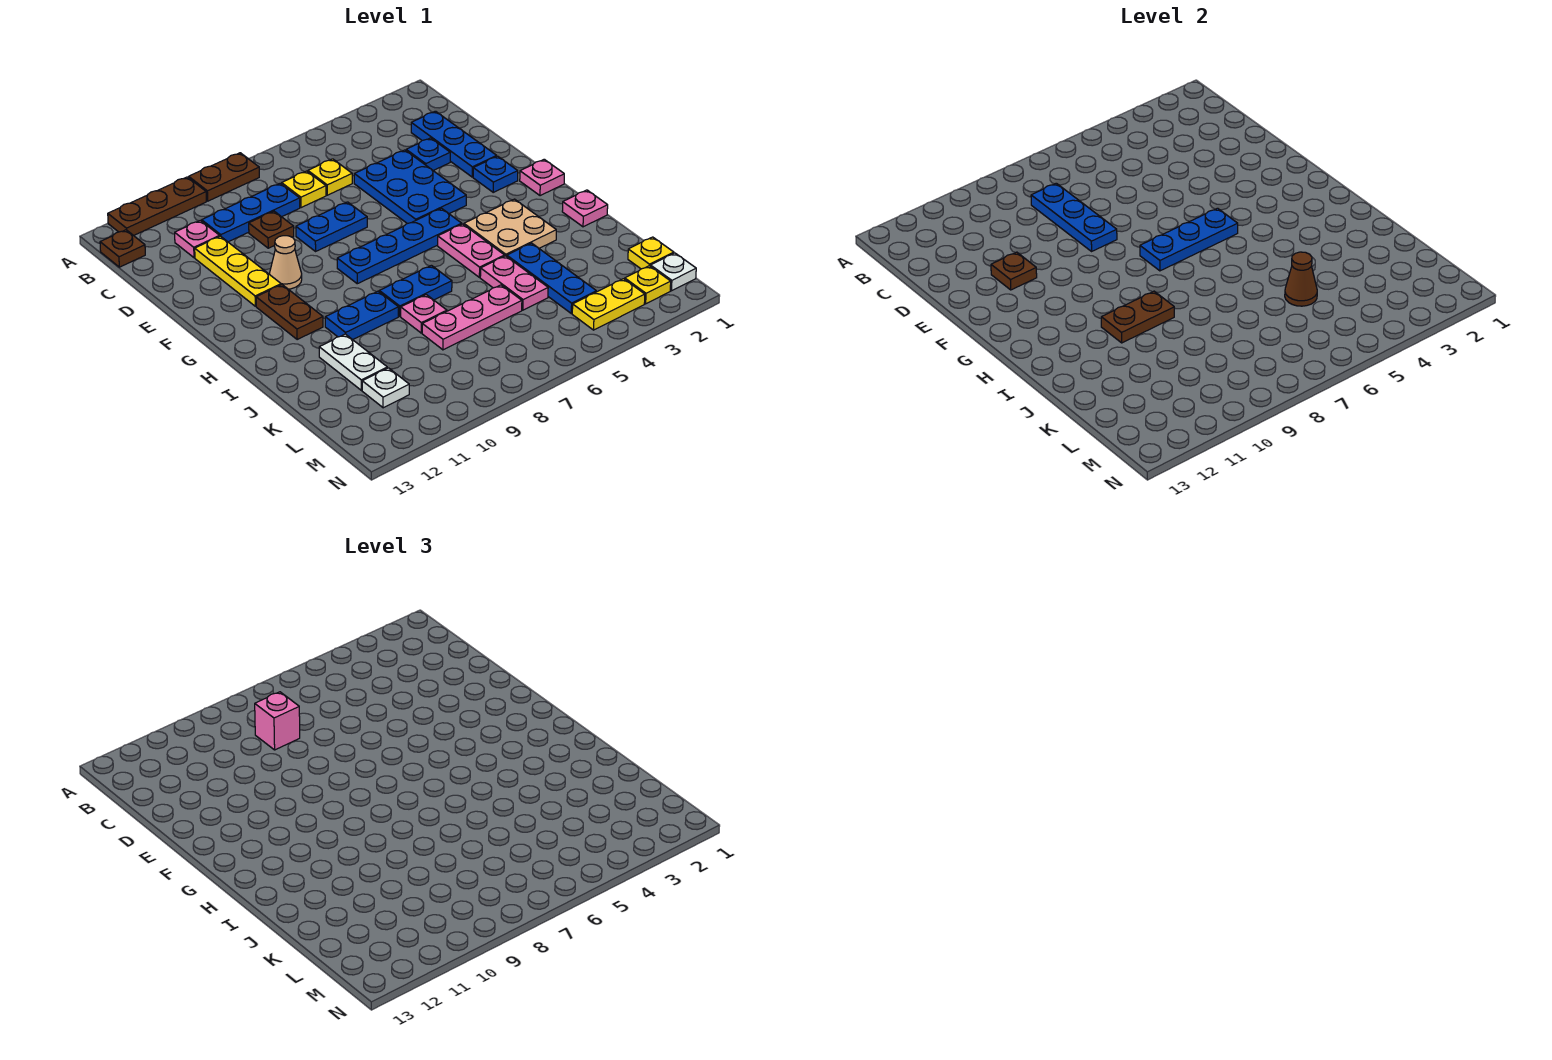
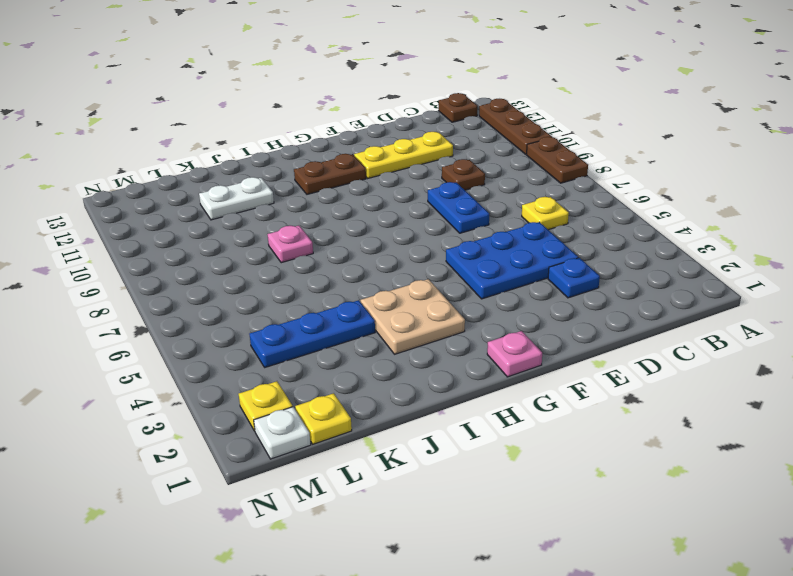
none -> blue 1x3 plate [411,111,497,177]
none -> yellow 1x1 plate [282,171,326,208]
none -> blue 1x3 plate [202,183,300,242]
none -> pink 1x1 plate [175,220,220,258]

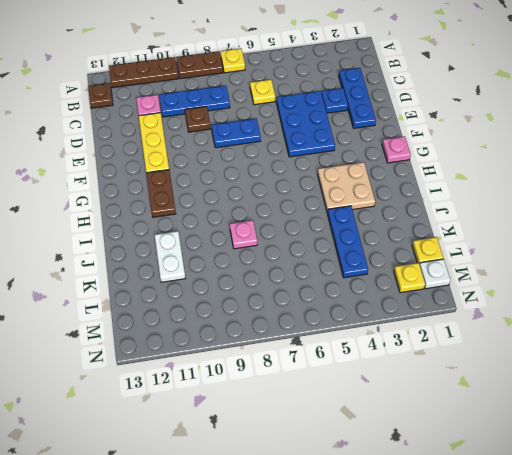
yellow 1x1 plate [221,49,245,73] -> yellow 1x1 plate moved to [282,171,326,208]
none -> blue 1x1 plate [473,156,518,192]
none -> tan 1x1 cone [269,236,302,289]
none -> blue 1x4 plate [337,208,462,284]
none -> pink 1x2 plate [438,224,505,277]

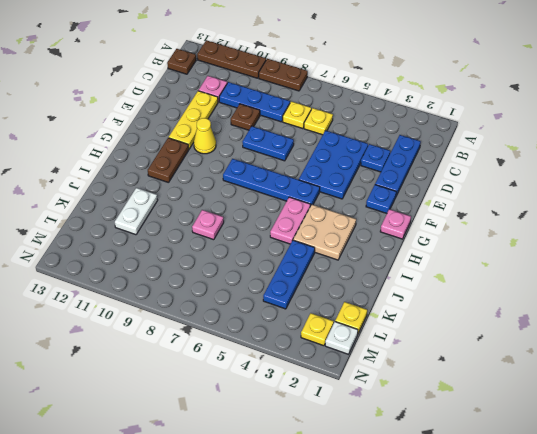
yellow 1x1 cone [194,118,216,154] -> tan 1x1 cone [269,236,302,289]
none -> pink 1x1 plate [562,190,608,227]
none -> blue 1x2 plate [379,265,452,316]
none -> blue 1x2 plate [325,291,398,340]
none -> pink 1x2 plate [480,256,548,310]

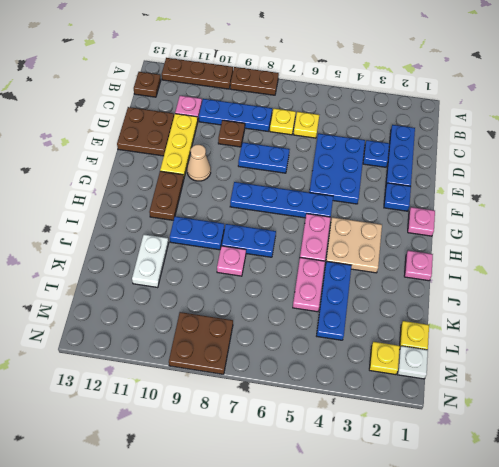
brown 2x2 plate [117,107,174,156] -> none
brown 2x2 plate [169,312,233,374] -> none
none -> pink 1x3 plate [422,285,522,350]
none -> white 1x1 plate [362,368,409,408]
none -> yellow 1x2 plate [572,279,645,330]
none -> blue 1x3 plate [1031,183,1117,251]

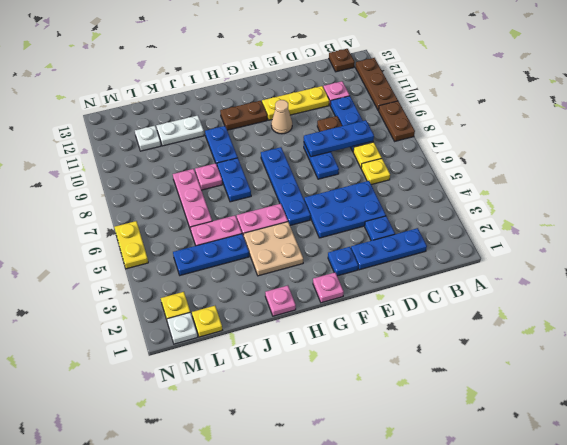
yellow 1x2 plate [114,221,148,269] -> yellow 1x2 plate moved to [572,279,645,330]
none -> brown 1x1 plate [991,252,1037,290]
none -> blue 1x3 plate [1140,208,1238,271]
none -> brown 1x2 plate [1101,291,1174,343]
none -> brown 1x1 cone [1285,252,1317,306]

